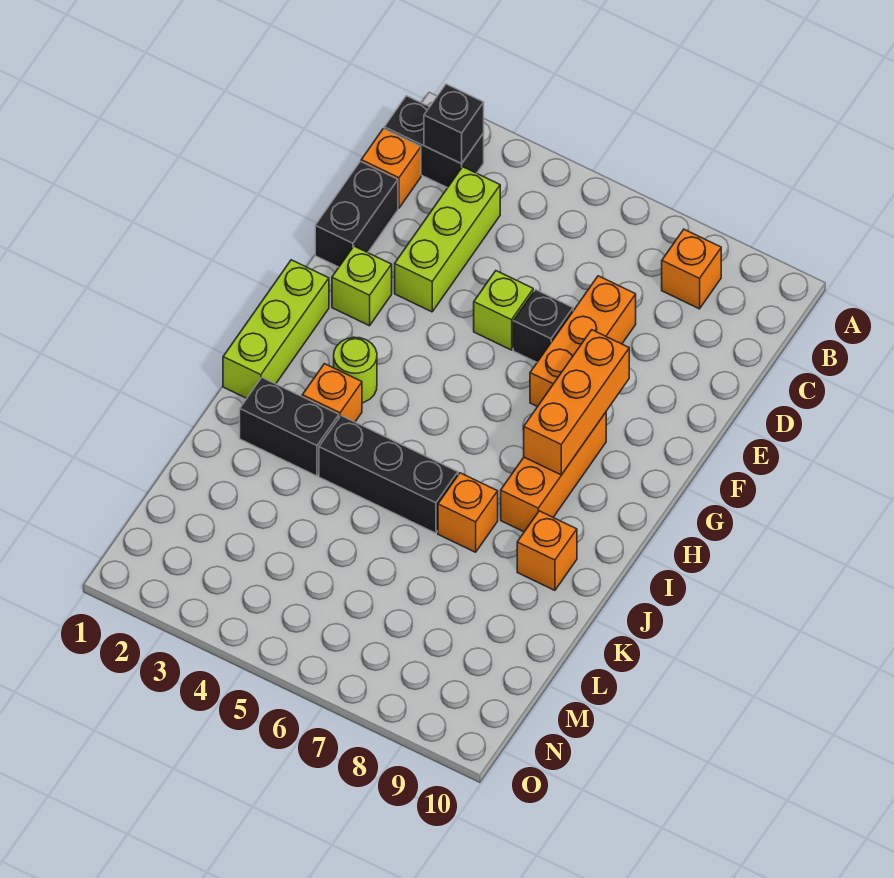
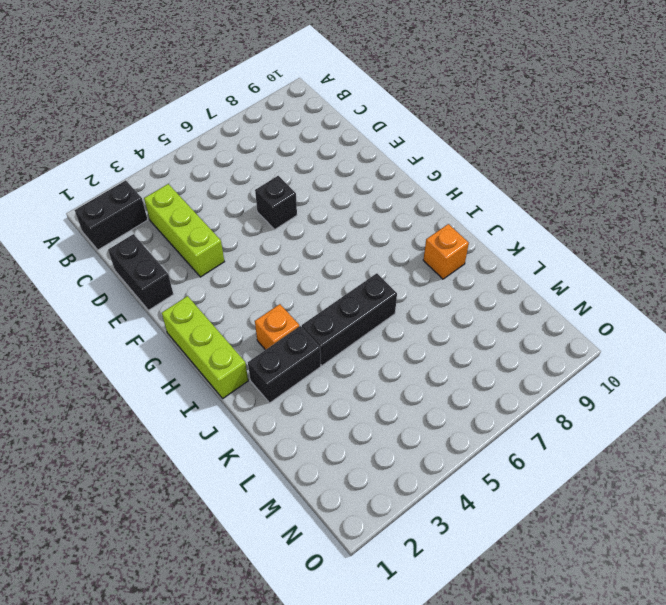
none -> orange 1x1 brick [662,229,721,309]
none -> orange 1x1 brick [361,129,421,208]
none -> orange 1x3 brick [530,276,636,407]

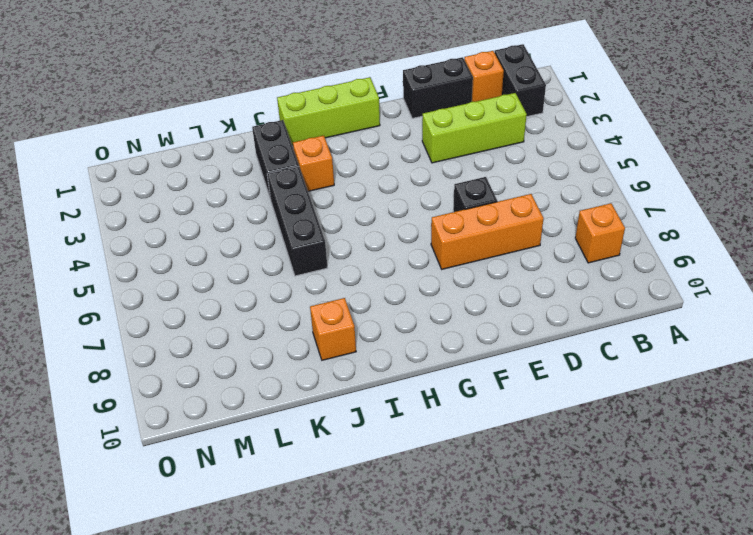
none -> lime 1x1 brick [474,271,533,350]
none -> lime 1x1 brick [332,246,392,326]
none -> orange 1x3 brick [501,412,606,532]

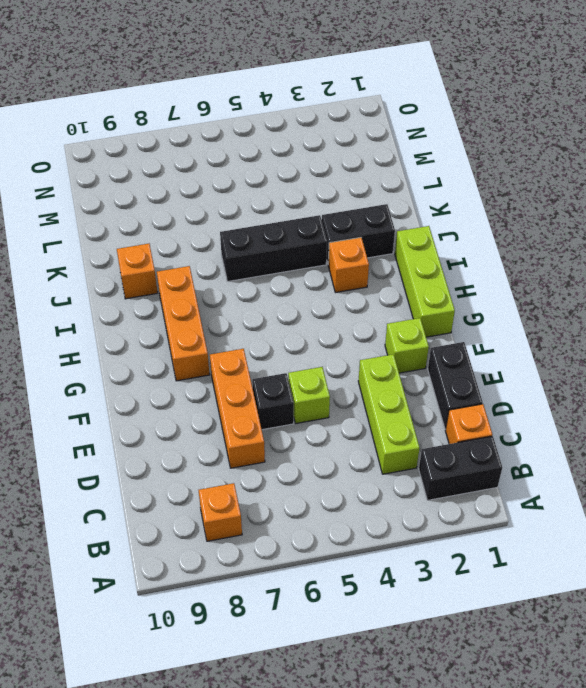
none -> lime 1x1 round brick [334,337,377,403]
none -> orange 1x1 brick [438,473,498,552]
none -> black 1x1 brick [424,84,484,164]

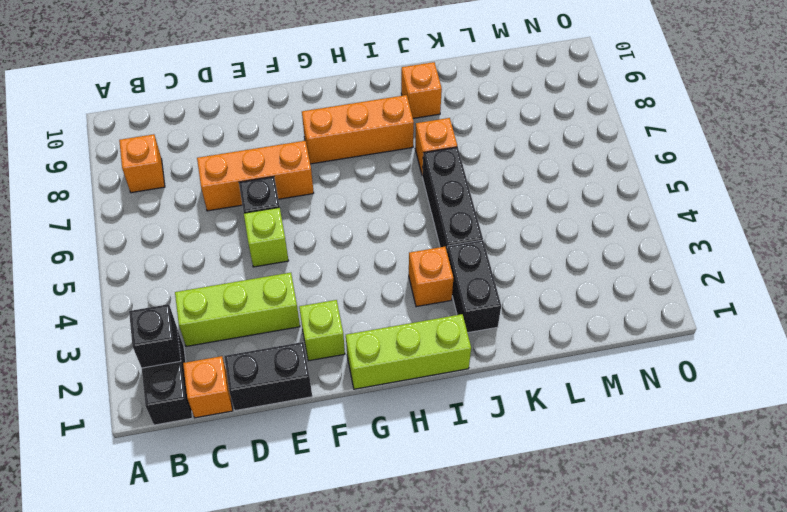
none -> lime 1x1 round brick [334,337,377,403]
none -> orange 1x3 brick [524,330,629,475]

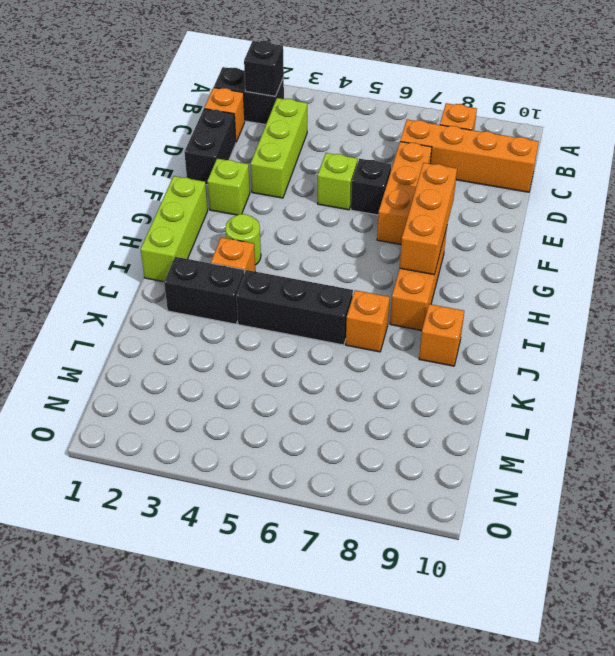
orange 1x4 brick [400,120,539,192] -> none

